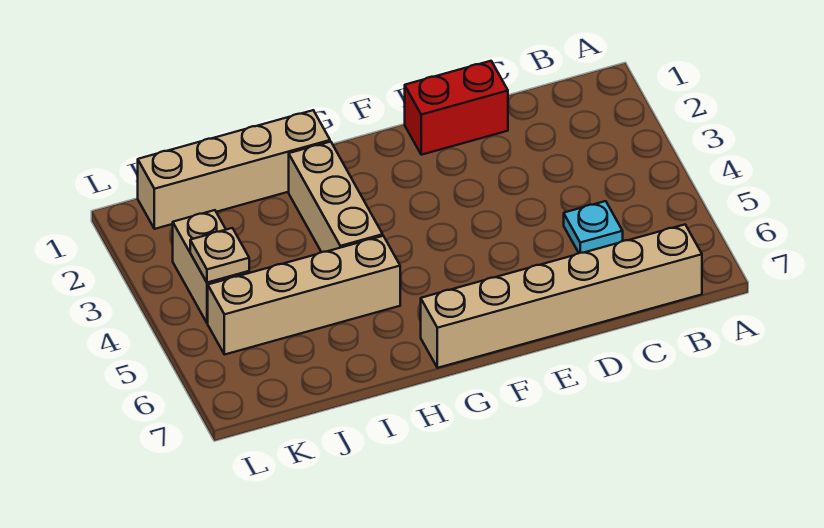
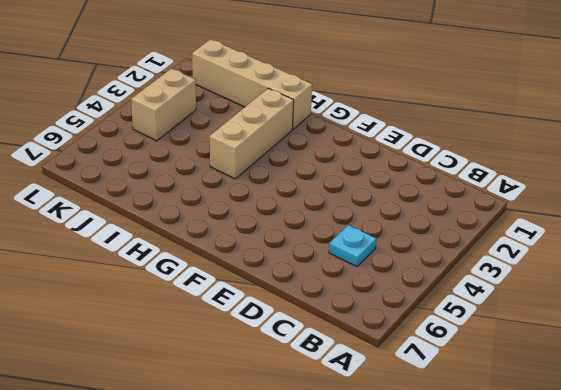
none -> tan 1x6 brick [421,225,702,368]
none -> red 1x2 brick [405,61,508,155]

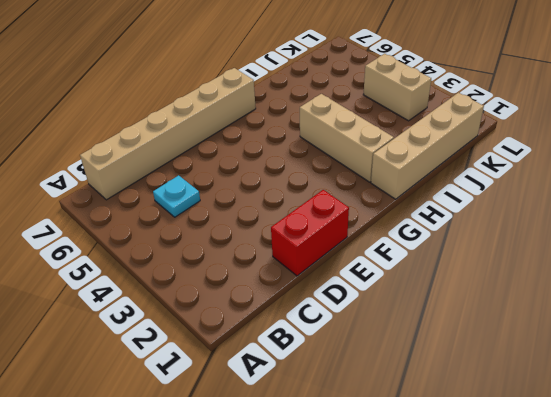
none -> tan 1x4 brick [208,236,400,355]
none -> tan 1x1 plate [190,228,249,283]

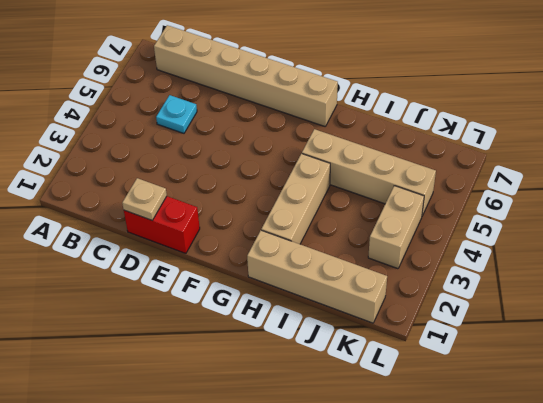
tan 1x1 plate [122,178,167,220] -> tan 1x1 plate moved to [190,228,249,283]

